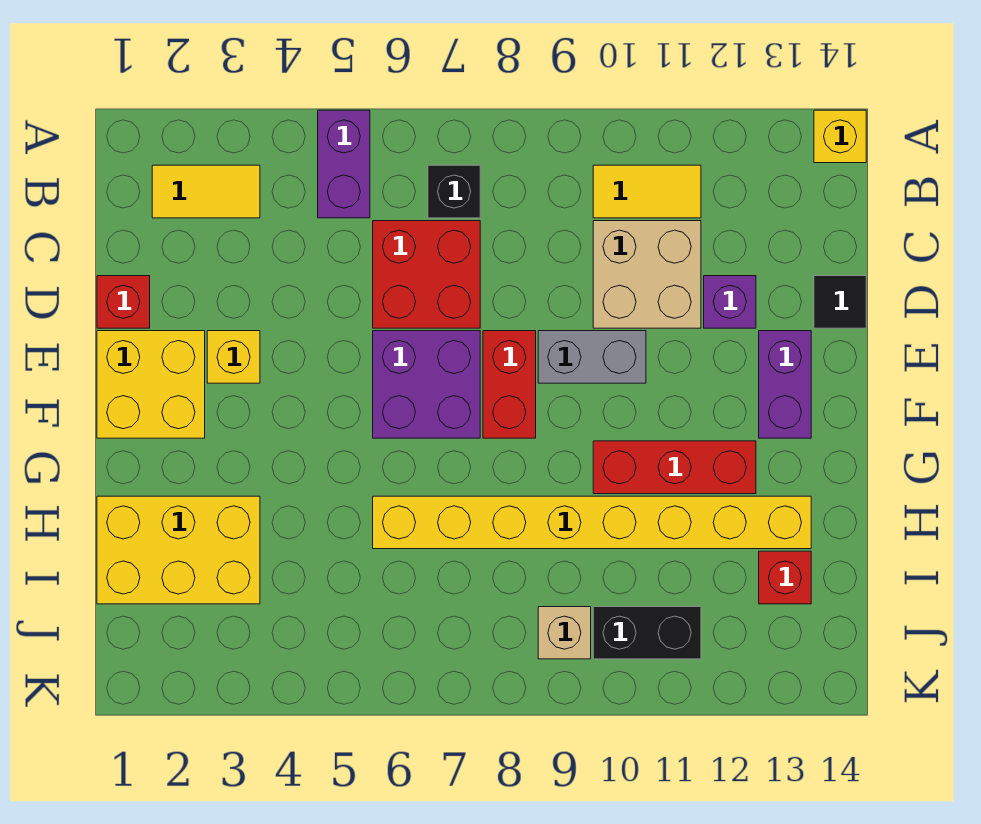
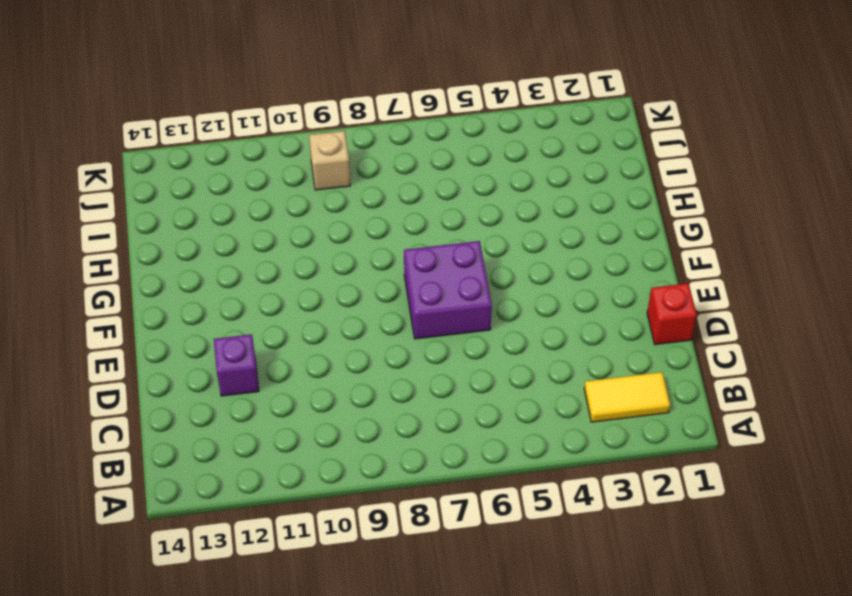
none -> purple 1x2 brick [318,110,370,218]
none -> yellow 1x1 brick [814,110,866,163]
none -> black 1x1 brick [428,165,480,218]

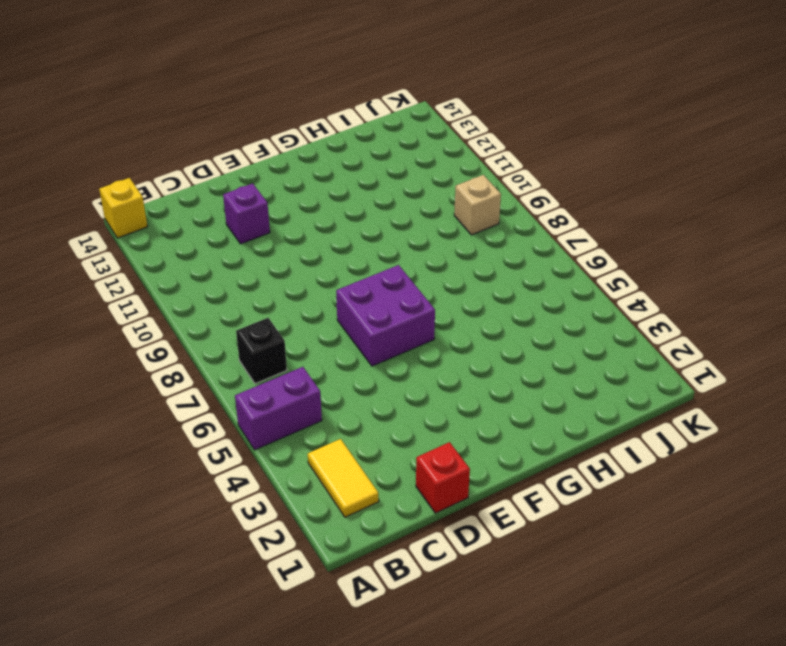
none -> yellow 1x2 tile [593,165,701,218]
none -> red 2x2 brick [373,221,480,328]
none -> tan 2x2 brick [593,221,701,328]

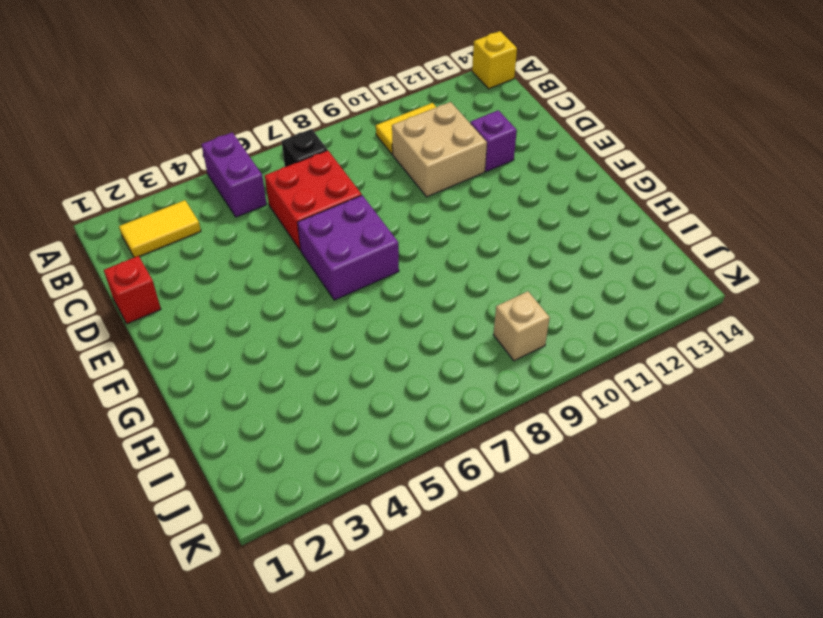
none -> black 1x1 tile [814,276,866,328]
none -> yellow 2x2 brick [97,331,205,438]
none -> yellow 1x1 brick [207,331,260,383]

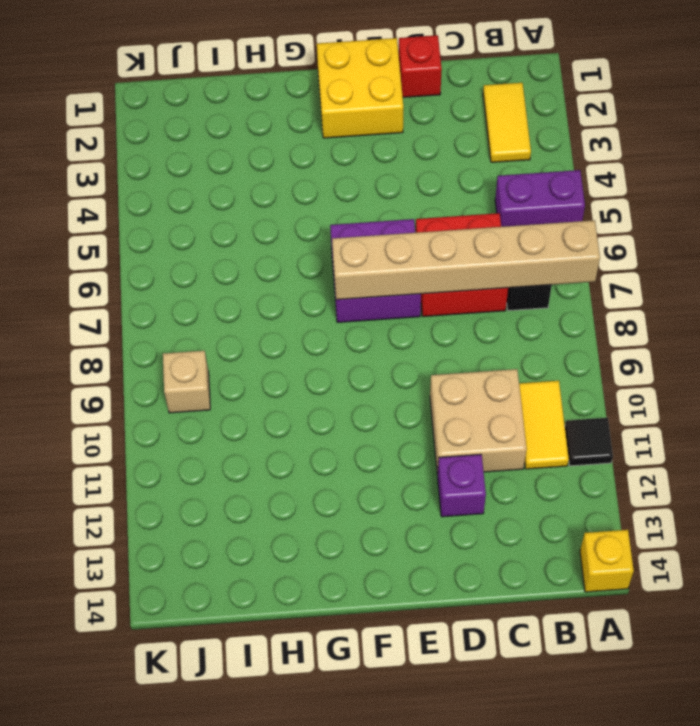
tan 1x6 brick [332,220,600,300] -> none
black 1x1 tile [565,418,613,466] -> black 1x1 tile moved to [814,276,866,328]
none -> yellow 1x1 brick [207,331,260,383]
none -> red 1x2 brick [483,331,536,438]
none -> grey 1x2 brick [538,331,646,383]

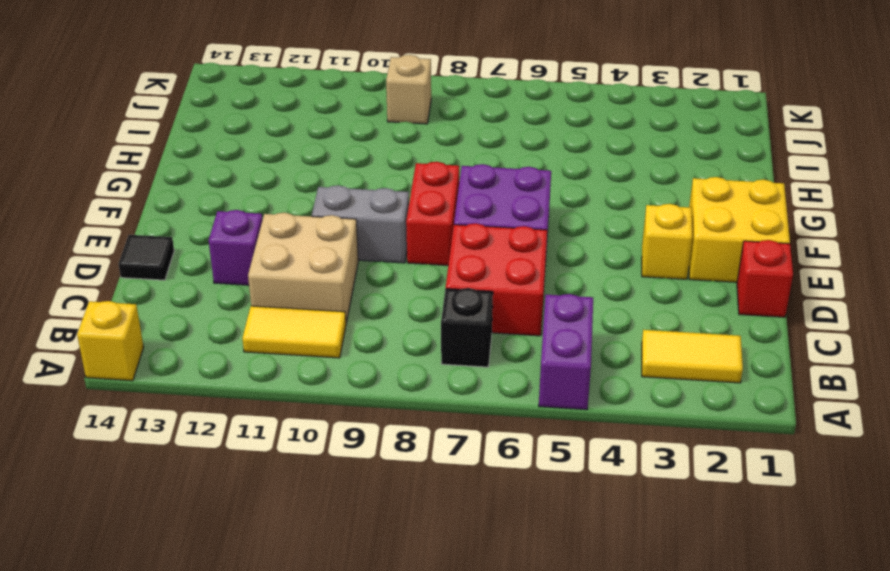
none -> purple 1x2 brick [759,331,811,438]
none -> red 1x3 brick [593,441,756,494]
none -> yellow 2x3 brick [97,496,260,604]

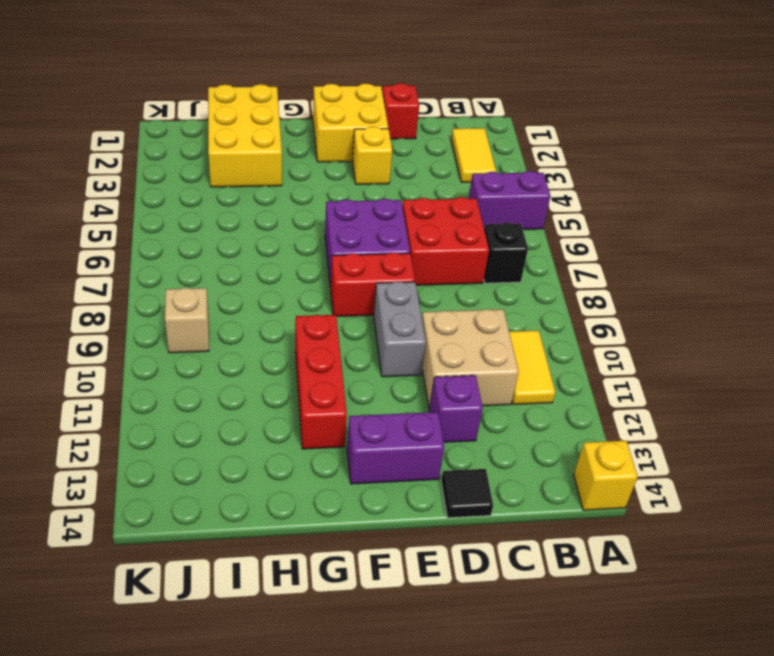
none -> yellow 1x8 brick [373,496,811,549]
none -> red 1x1 brick [759,551,811,604]
none -> black 1x2 brick [593,607,701,659]

